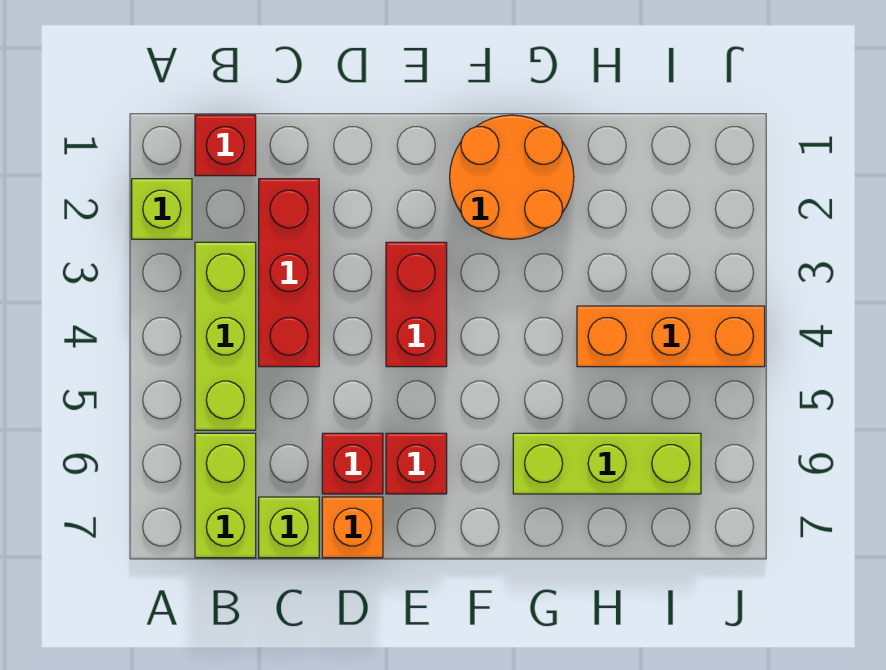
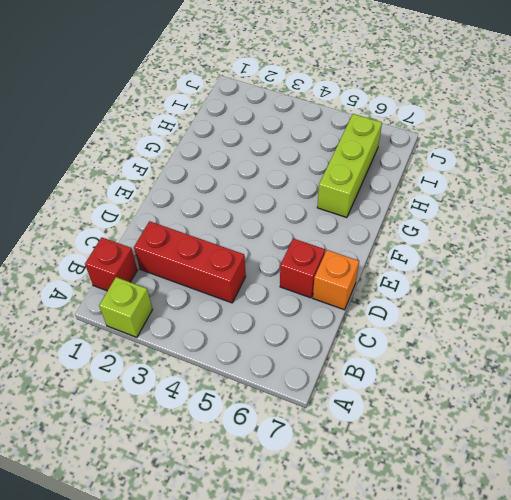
none -> lime 1x3 brick [195,242,256,430]
none -> lime 1x2 brick [195,433,256,558]
none -> lime 1x1 brick [259,497,319,558]

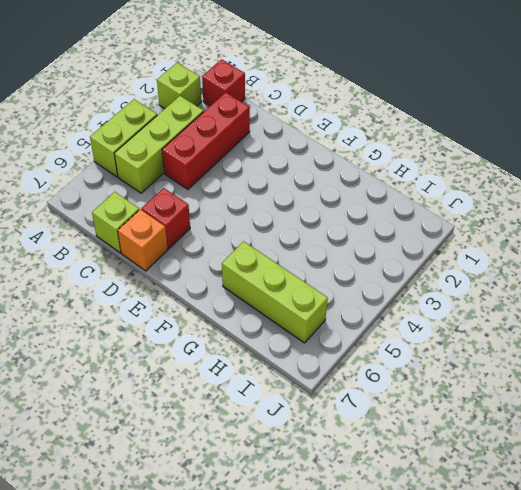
lime 1x2 brick [90,99,157,177] -> lime 1x2 brick moved to [195,433,256,558]
none -> red 1x2 brick [386,242,447,367]
none -> red 1x1 brick [386,433,447,494]
none -> orange 2x2 round brick [450,115,574,239]

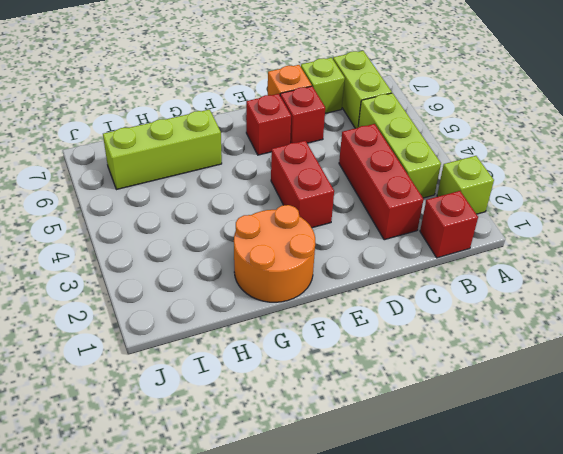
none -> orange 1x3 brick [577,306,765,367]

